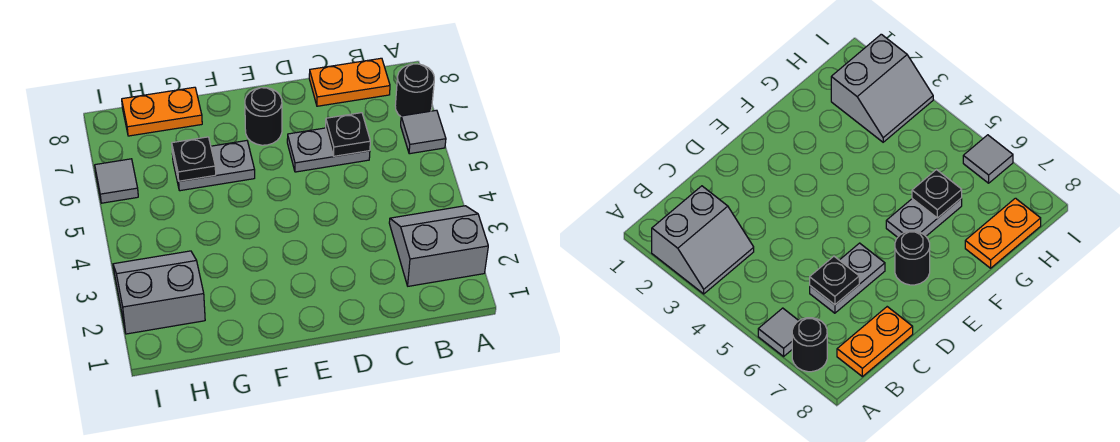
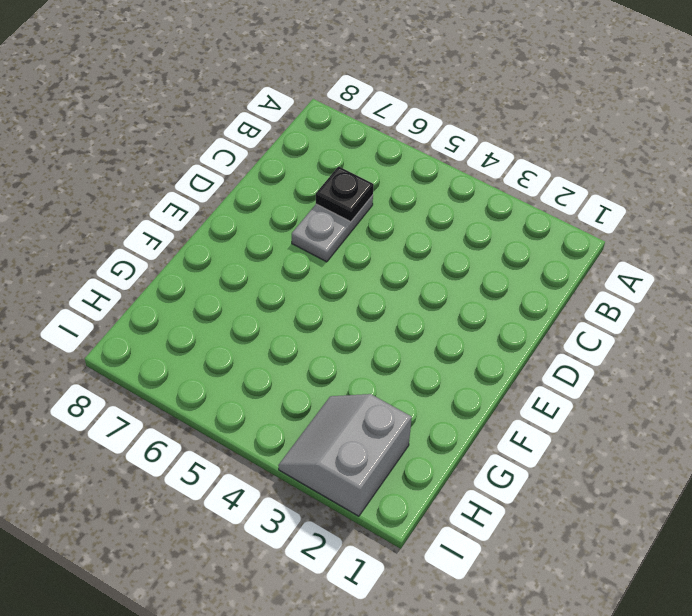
none -> grey 2x2 slope [389,206,488,286]
none -> grey 1x1 tile [401,110,446,154]
none -> black 1x1 round brick [395,64,434,116]

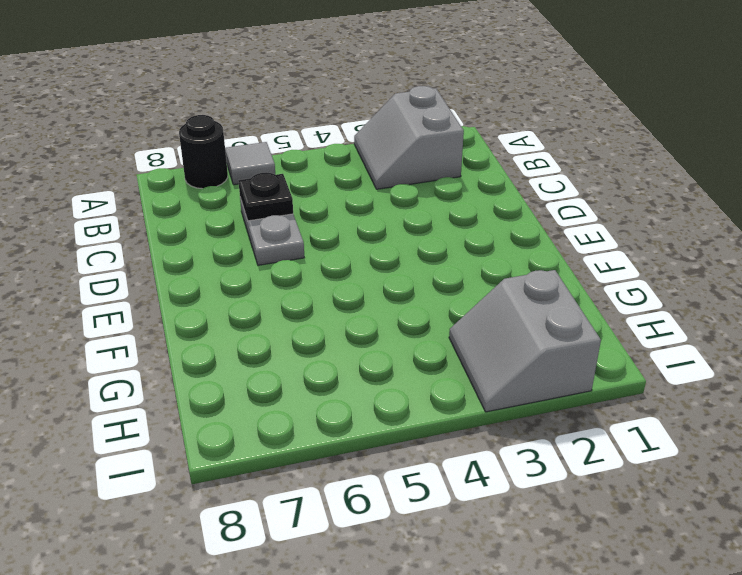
none -> orange 1x2 plate [309,58,390,106]
none -> black 1x1 round brick [245,88,282,145]
none -> grey 1x2 plate [172,141,255,191]

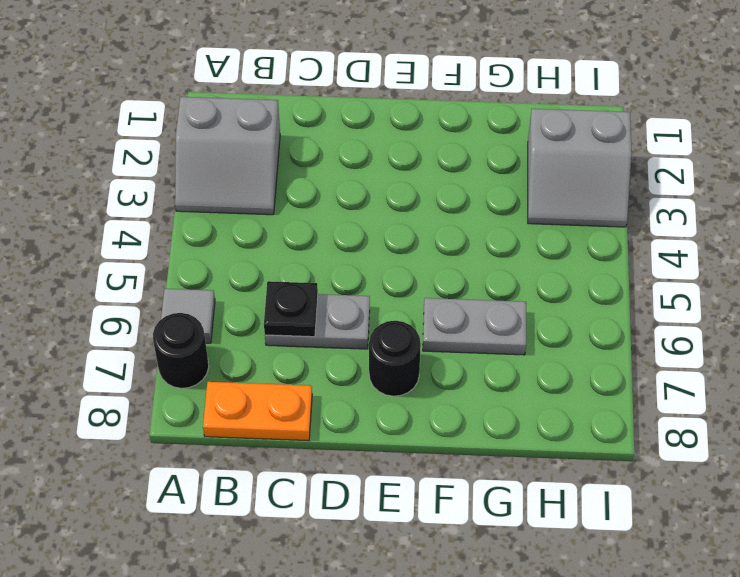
none -> orange 1x2 plate [122,87,202,136]
none -> grey 1x1 tile [95,159,138,203]
none -> black 1x1 plate [172,137,216,181]

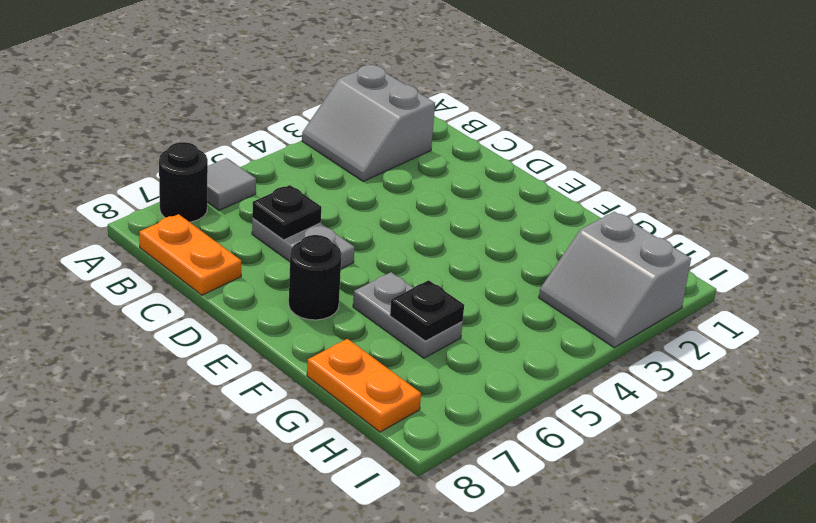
none -> grey 1x1 tile [95,159,138,203]

